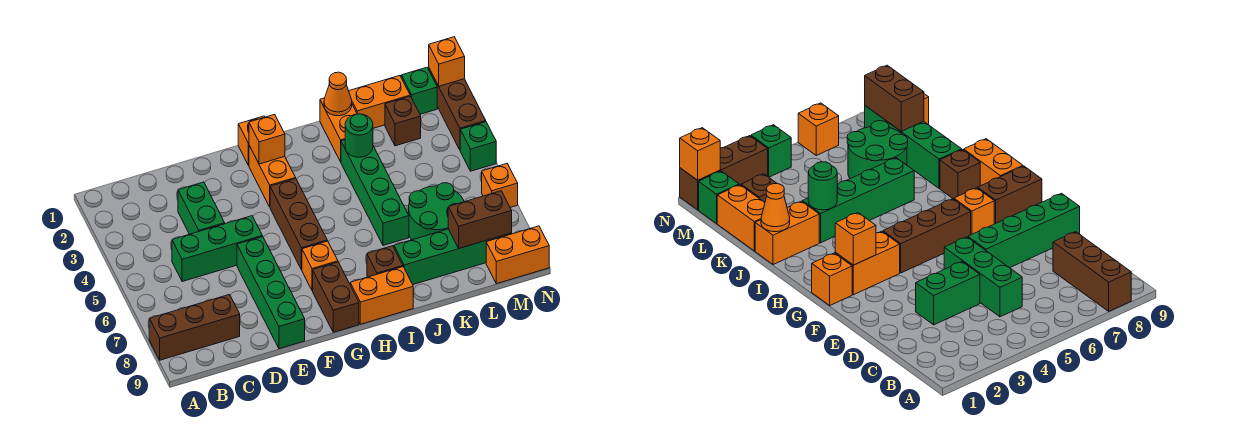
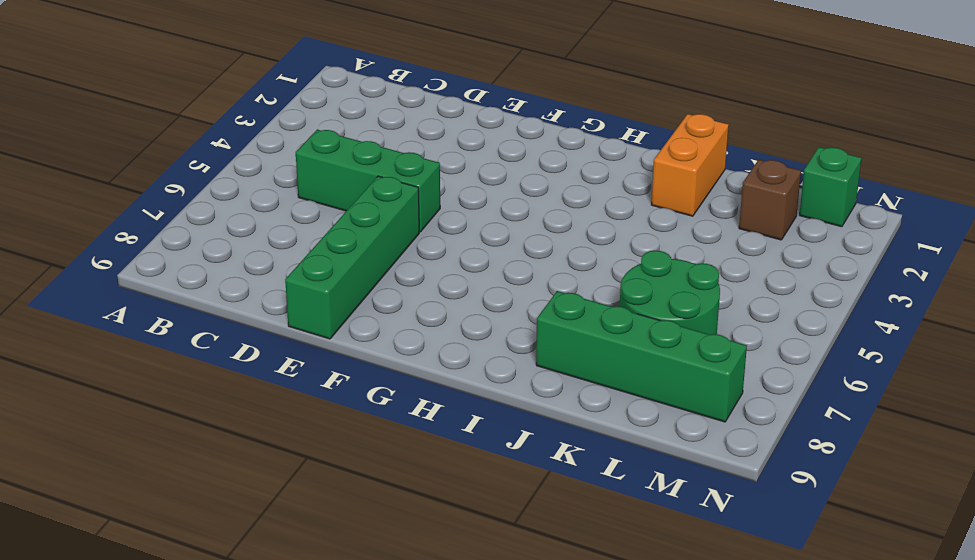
none -> brown 1x3 brick [149,295,240,360]
none -> green 1x2 brick [178,182,225,234]
none -> orange 1x1 brick [238,116,265,165]

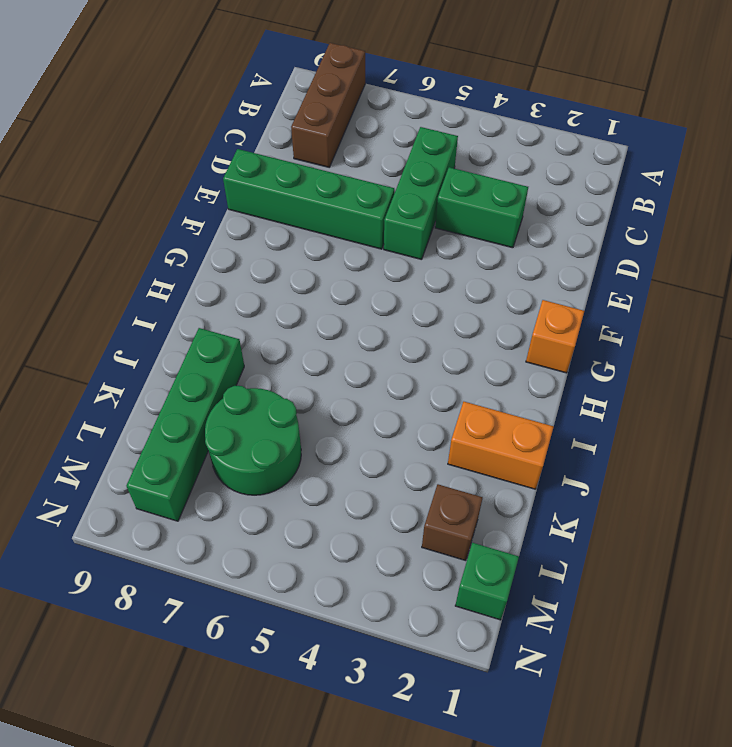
none -> orange 1x2 brick [249,146,296,207]
none -> brown 1x3 brick [270,179,327,270]
none -> orange 1x1 brick [302,241,338,291]

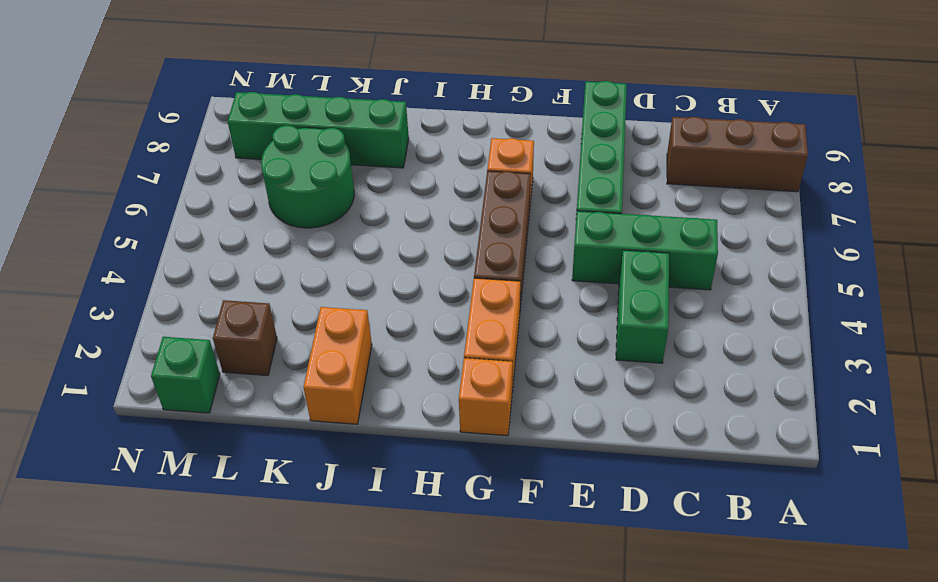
none -> brown 1x2 brick [313,262,359,332]
none -> orange 1x2 brick [350,267,413,324]
none -> brown 1x1 brick [367,246,403,277]

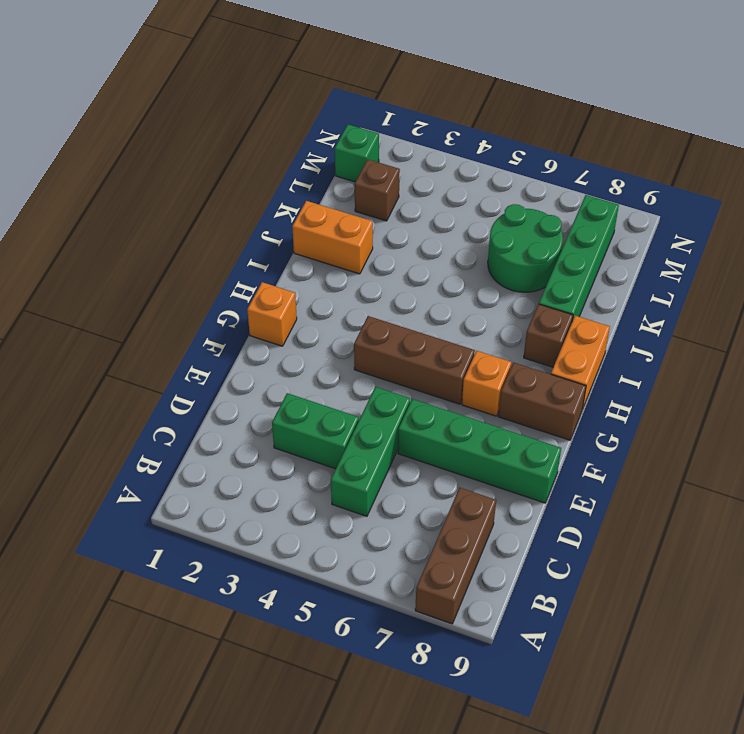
none -> orange 1x2 brick [249,146,296,207]
none -> green 1x4 brick [341,140,409,245]
none -> orange 1x2 brick [349,76,410,128]

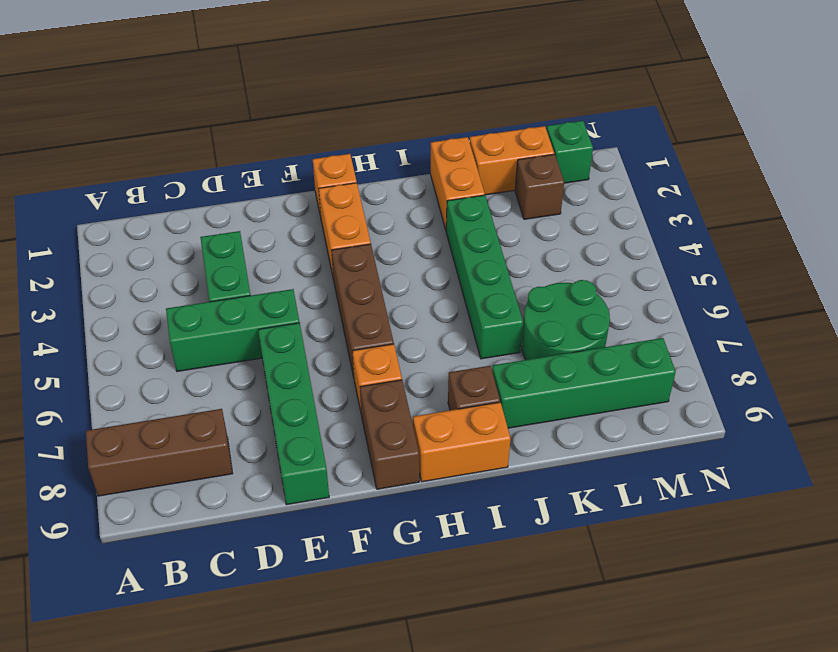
none -> orange 1x2 brick [486,226,549,284]
none -> brown 1x3 brick [429,69,486,150]
none -> green 1x1 brick [460,122,496,171]

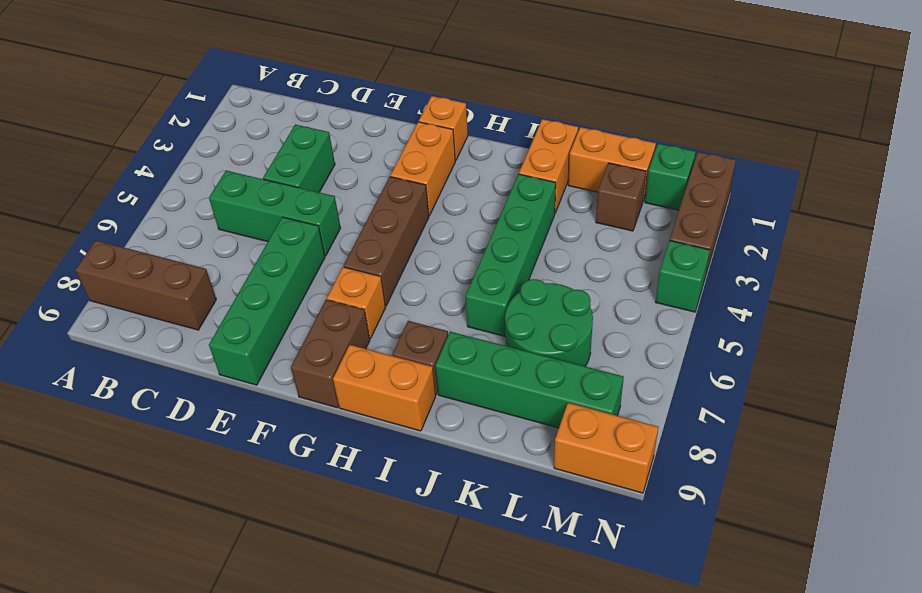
none -> orange 1x1 brick [482,164,518,207]
none -> orange 1x1 brick [249,114,285,164]
none -> orange 1x1 cone [324,72,352,116]

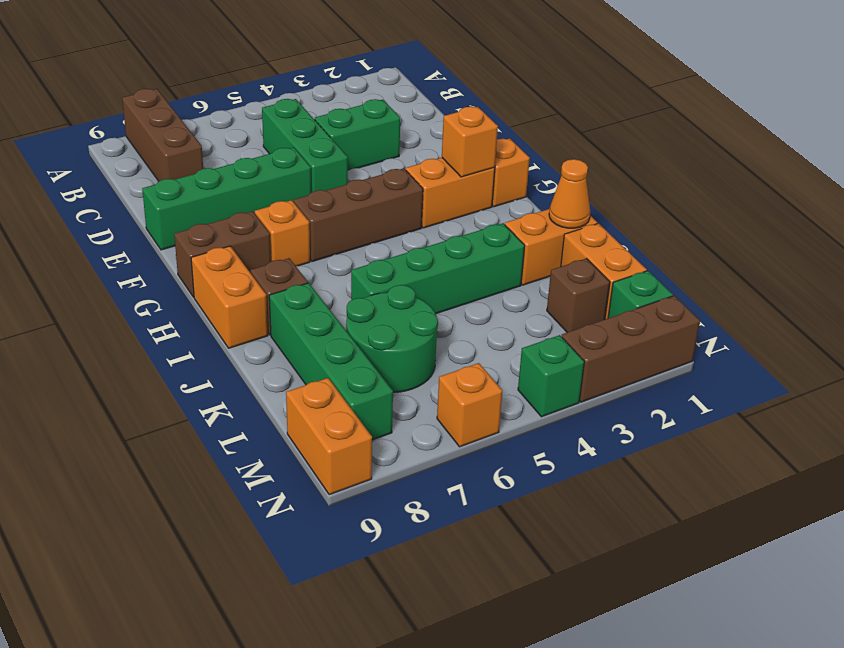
none -> green 1x1 round brick [345,114,373,157]
none -> brown 1x2 brick [448,191,512,248]
none -> orange 1x1 brick [429,37,465,86]

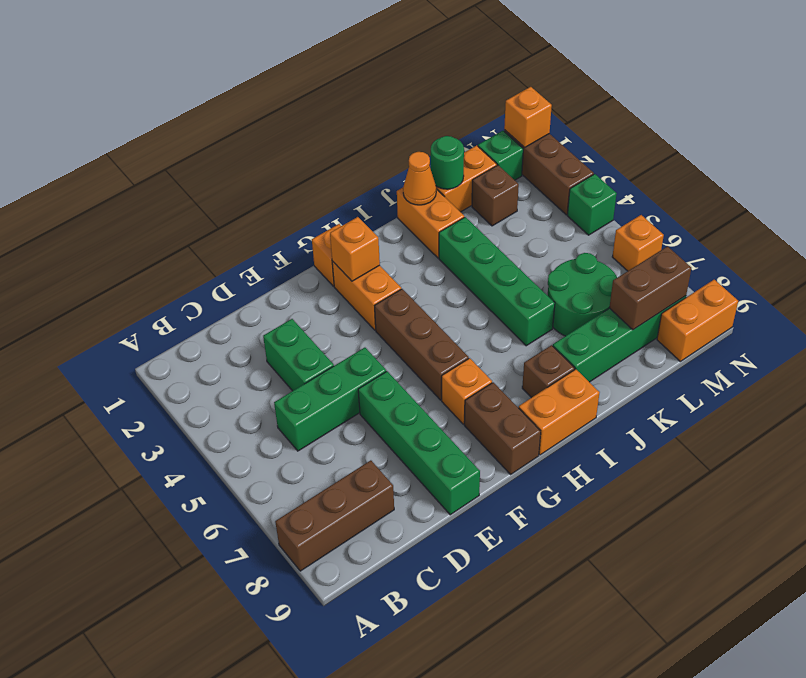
green 1x1 round brick [431,136,464,189] -> green 1x1 round brick moved to [345,114,373,157]

